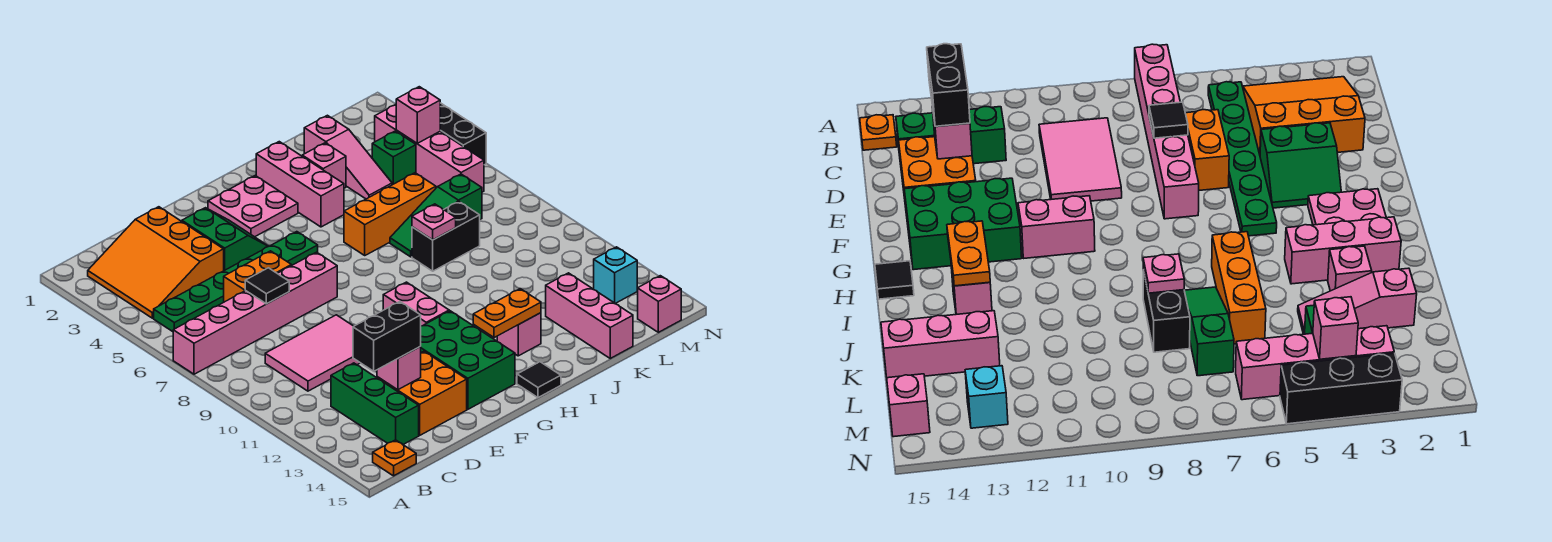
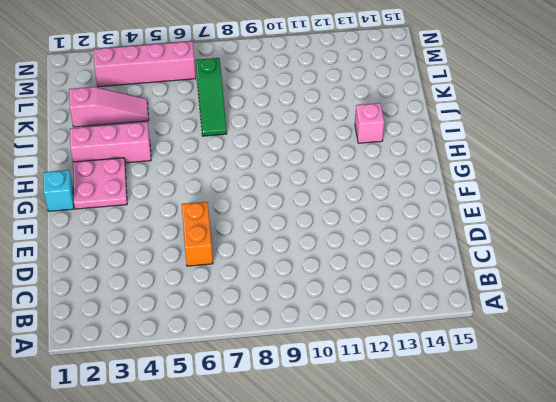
cyan 1x1 brick [44,170,74,211] -> cyan 1x1 brick moved to [594,247,637,303]
none -> pink 1x6 brick [173,252,337,374]
none -> orange 3x3 slope [88,207,224,318]
none -> green 1x6 plate [154,232,318,332]
none -> orange 1x1 plate [373,440,416,476]

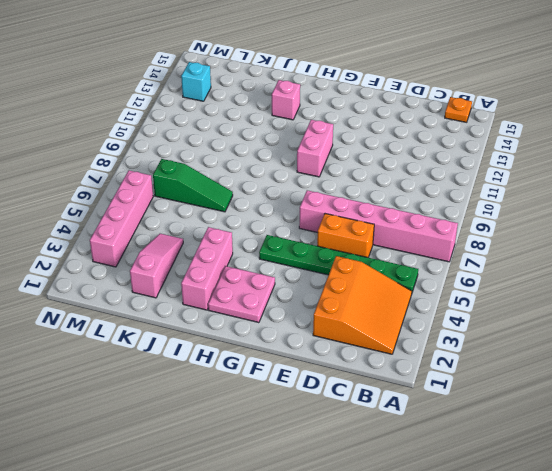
none -> pink 2x3 tile [265,315,360,391]
none -> green 1x3 brick [331,363,419,444]
none -> orange 2x2 brick [377,351,467,435]
none -> green 2x2 slope [182,208,268,271]

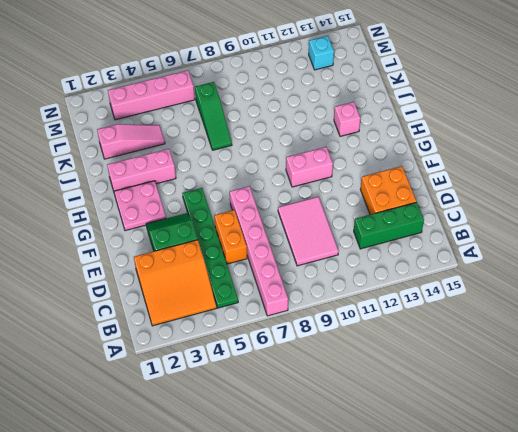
none -> orange 1x1 plate [373,440,416,476]
none -> green 2x3 brick [420,311,515,409]
none -> black 1x1 tile [517,362,561,398]
none -> orange 1x3 brick [344,173,436,255]

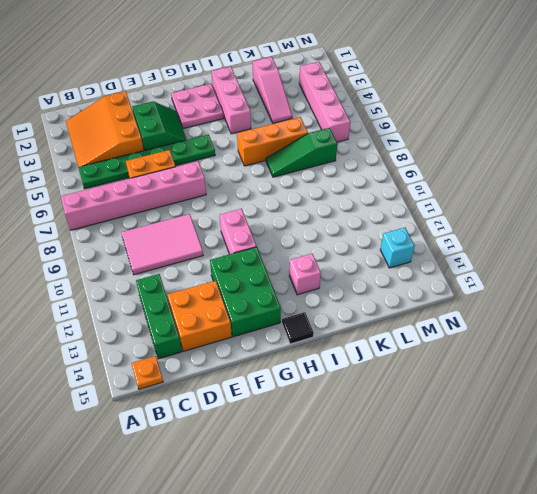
none -> pink 1x1 brick [302,143,346,188]
none -> black 1x2 brick [412,201,480,271]
none -> pink 1x3 brick [546,273,633,358]
none -> green 1x1 brick [372,131,416,185]

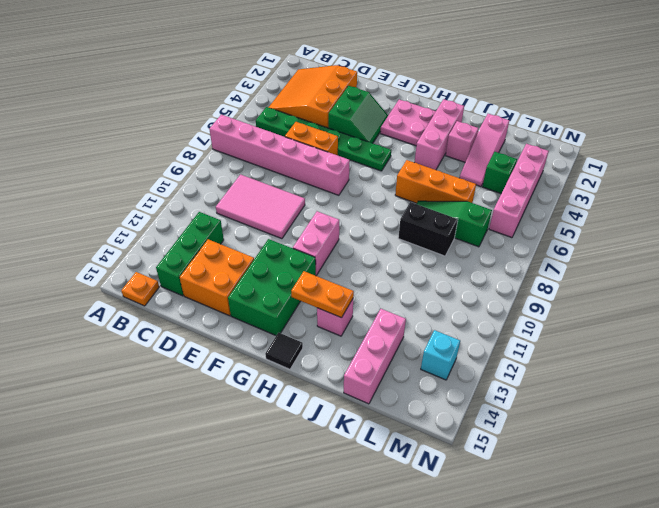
none -> pink 1x1 brick [638,276,681,332]
none -> black 1x3 brick [440,103,486,165]
none -> black 1x1 tile [245,268,289,304]
none -> pink 1x1 brick [377,347,421,390]

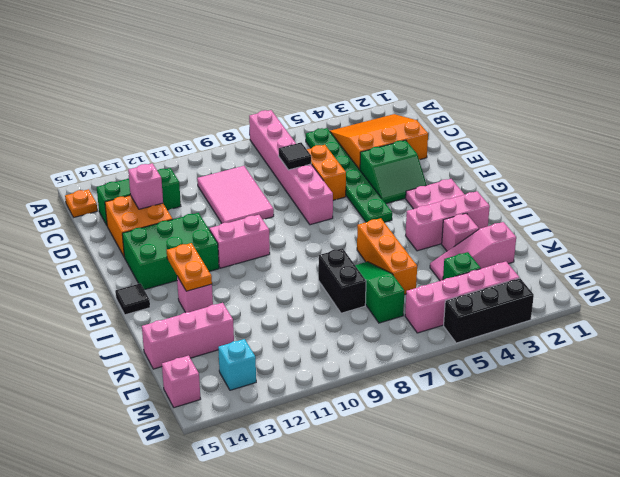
none -> pink 1x1 plate [412,204,456,240]
none -> pink 1x1 brick [396,87,440,143]
none -> black 1x2 brick [353,302,421,371]

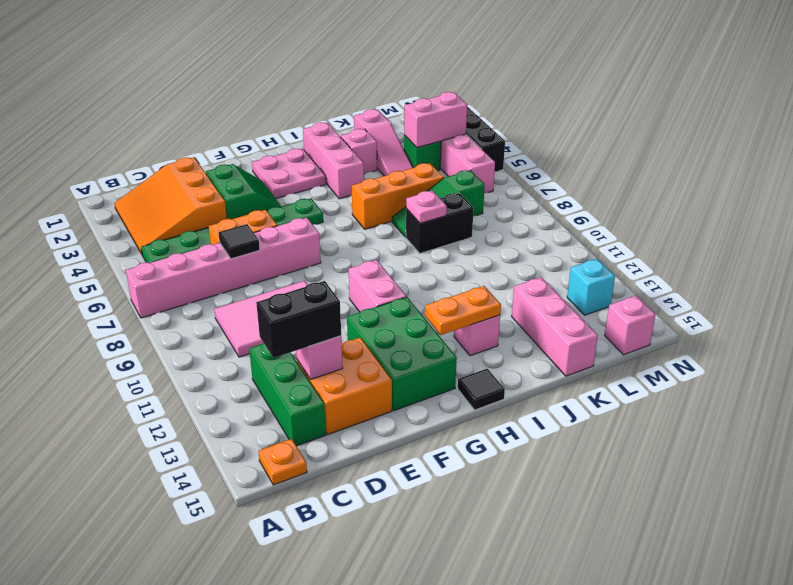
pink 1x2 brick [404,92,467,148] -> pink 1x1 brick [396,87,440,143]

